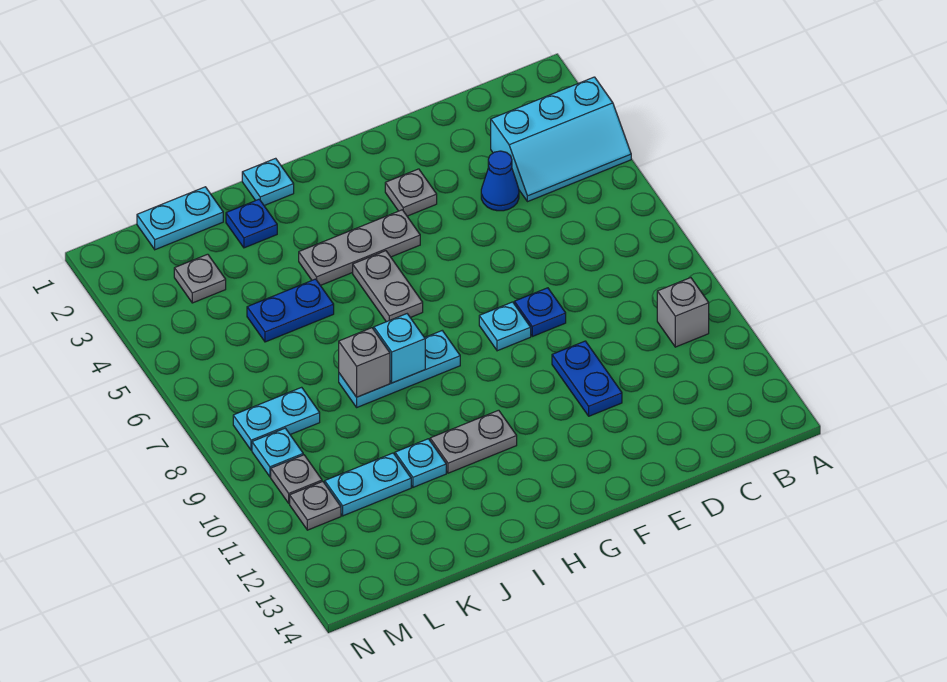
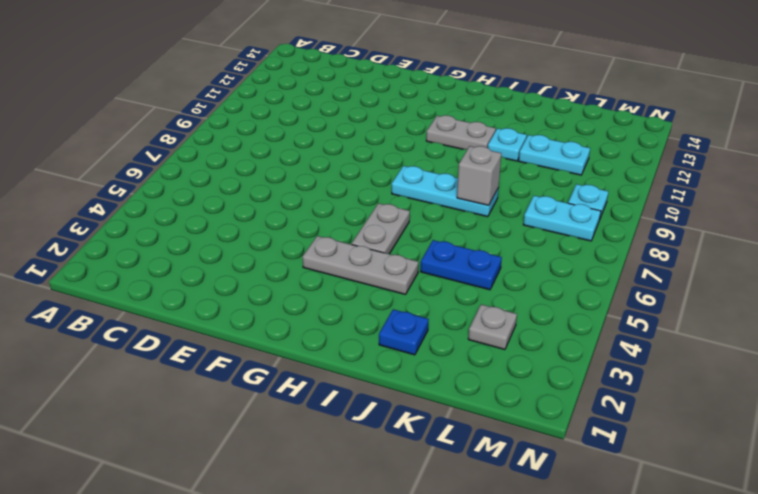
none -> cyan 2x3 slope [491,77,631,202]
none -> grey 1x1 brick [657,278,709,347]
none -> blue 1x1 cone [481,151,519,211]

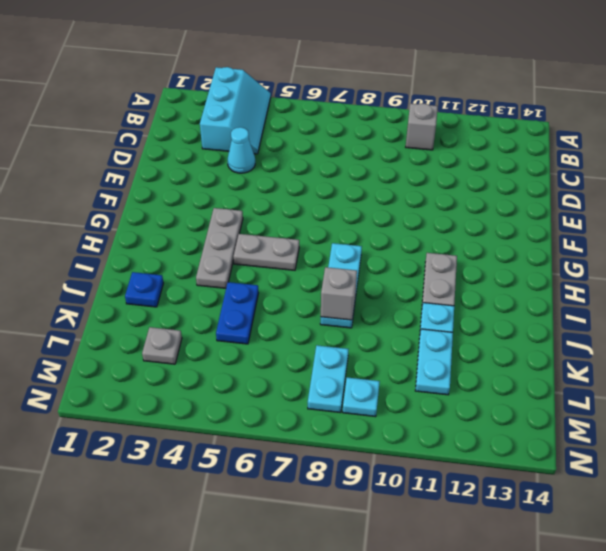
cyan 1x1 cone [228,127,255,173] -> blue 1x1 cone [481,151,519,211]
none -> blue 1x1 plate [514,288,566,336]
none -> blue 1x2 plate [552,341,622,416]
none -> grey 1x1 plate [385,169,437,216]

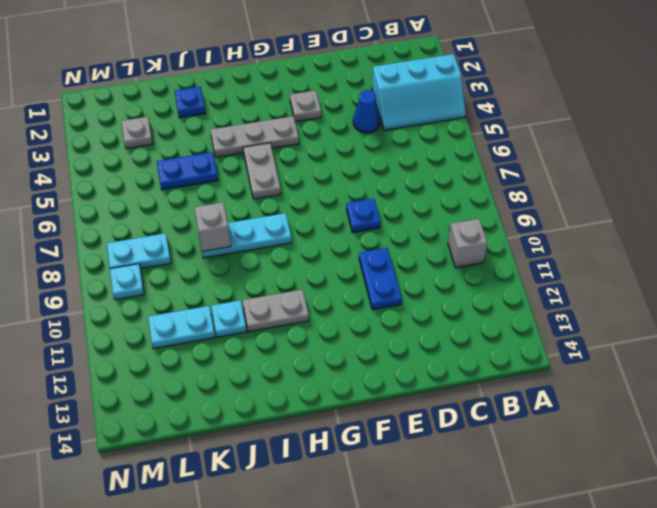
none -> cyan 1x1 plate [479,302,531,351]
none -> cyan 1x1 plate [242,158,294,206]
none -> cyan 1x2 plate [137,187,223,250]

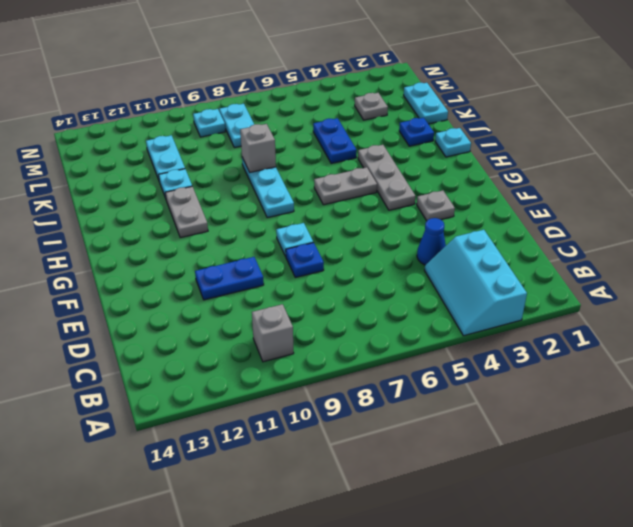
none -> grey 1x1 plate [271,455,322,503]
none -> grey 1x1 plate [290,482,341,530]
none -> cyan 1x1 brick [374,314,425,383]

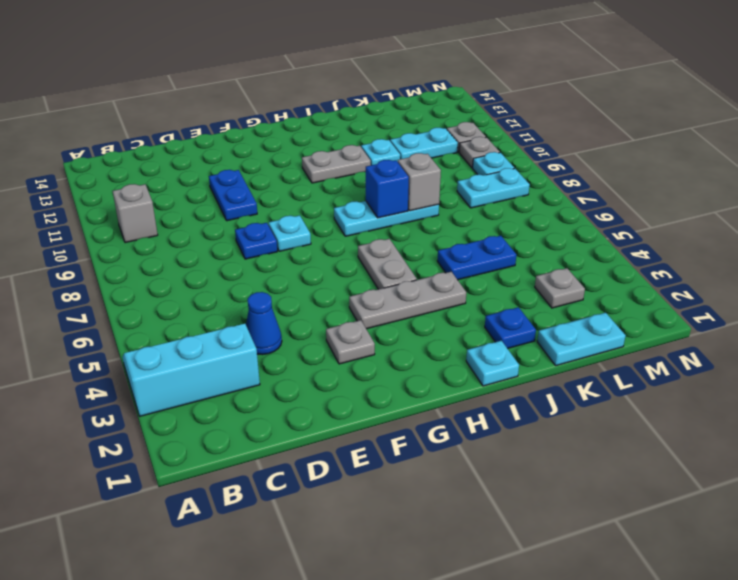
blue 1x1 brick [366,160,409,218] -> cyan 1x1 brick [374,314,425,383]

